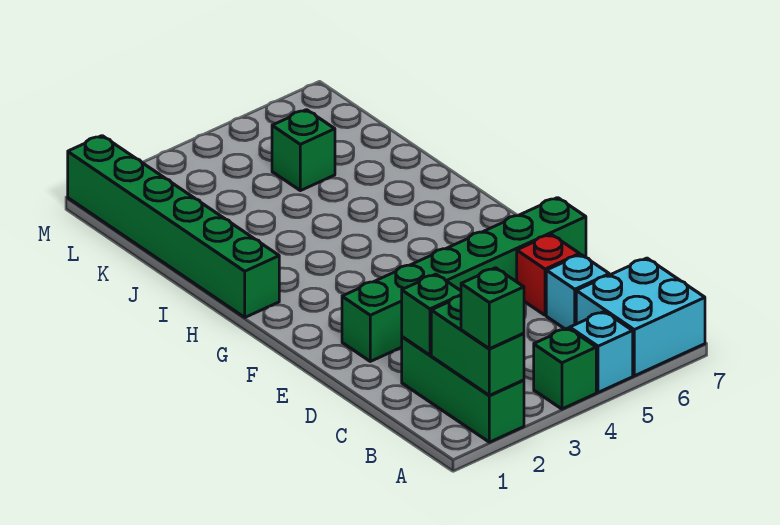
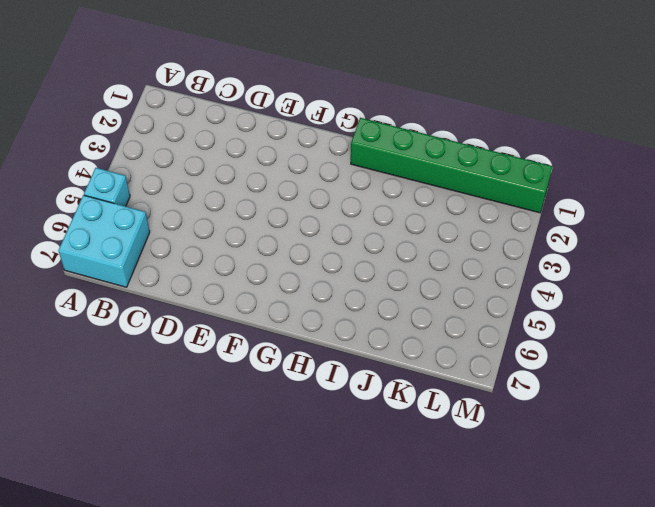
none -> green 1x3 brick [402,337,524,442]
none -> green 1x1 brick [534,328,596,409]
none -> cyan 1x1 brick [546,255,609,329]

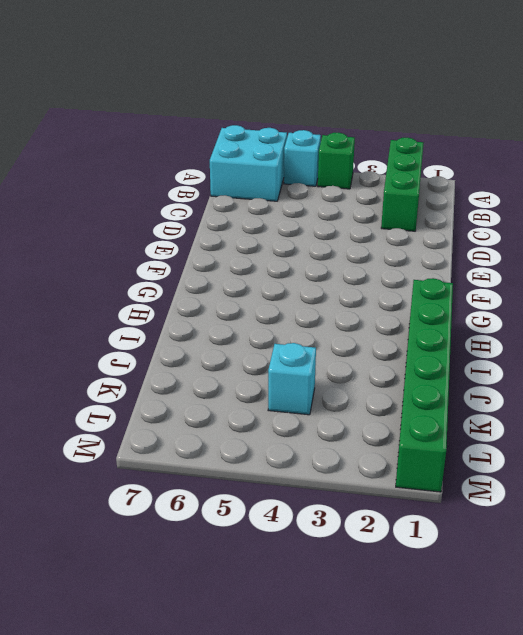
cyan 1x1 brick [268,343,316,415] -> cyan 1x1 brick moved to [546,255,609,329]
none -> red 1x1 brick [517,234,580,315]
none -> green 1x6 brick [342,198,586,361]
none -> green 1x1 brick [272,110,335,191]

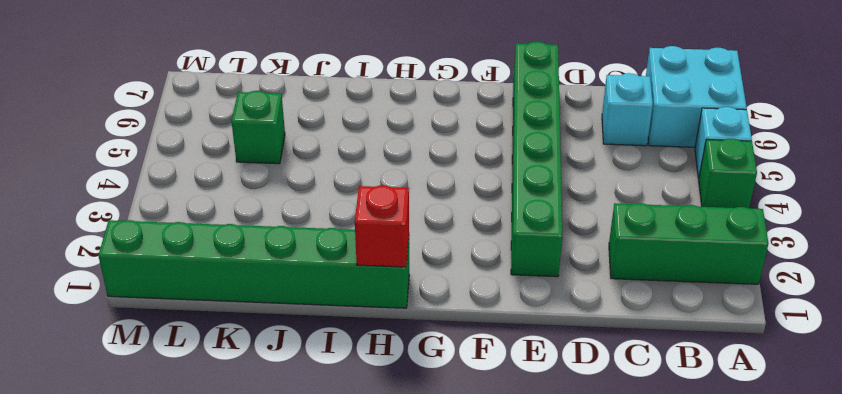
red 1x1 brick [355,186,409,267] -> red 1x1 brick moved to [517,234,580,315]
none -> green 1x2 brick [431,296,524,395]
none -> green 1x1 brick [402,274,461,355]
none -> green 1x1 brick [461,268,524,349]

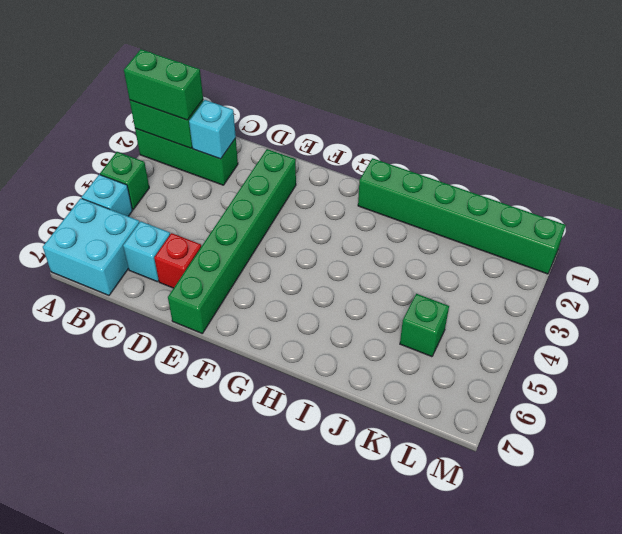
green 1x2 brick [124,49,203,120] -> green 1x1 brick [461,268,524,349]
cyan 1x1 brick [189,100,236,159] -> green 1x1 brick [402,274,461,355]

